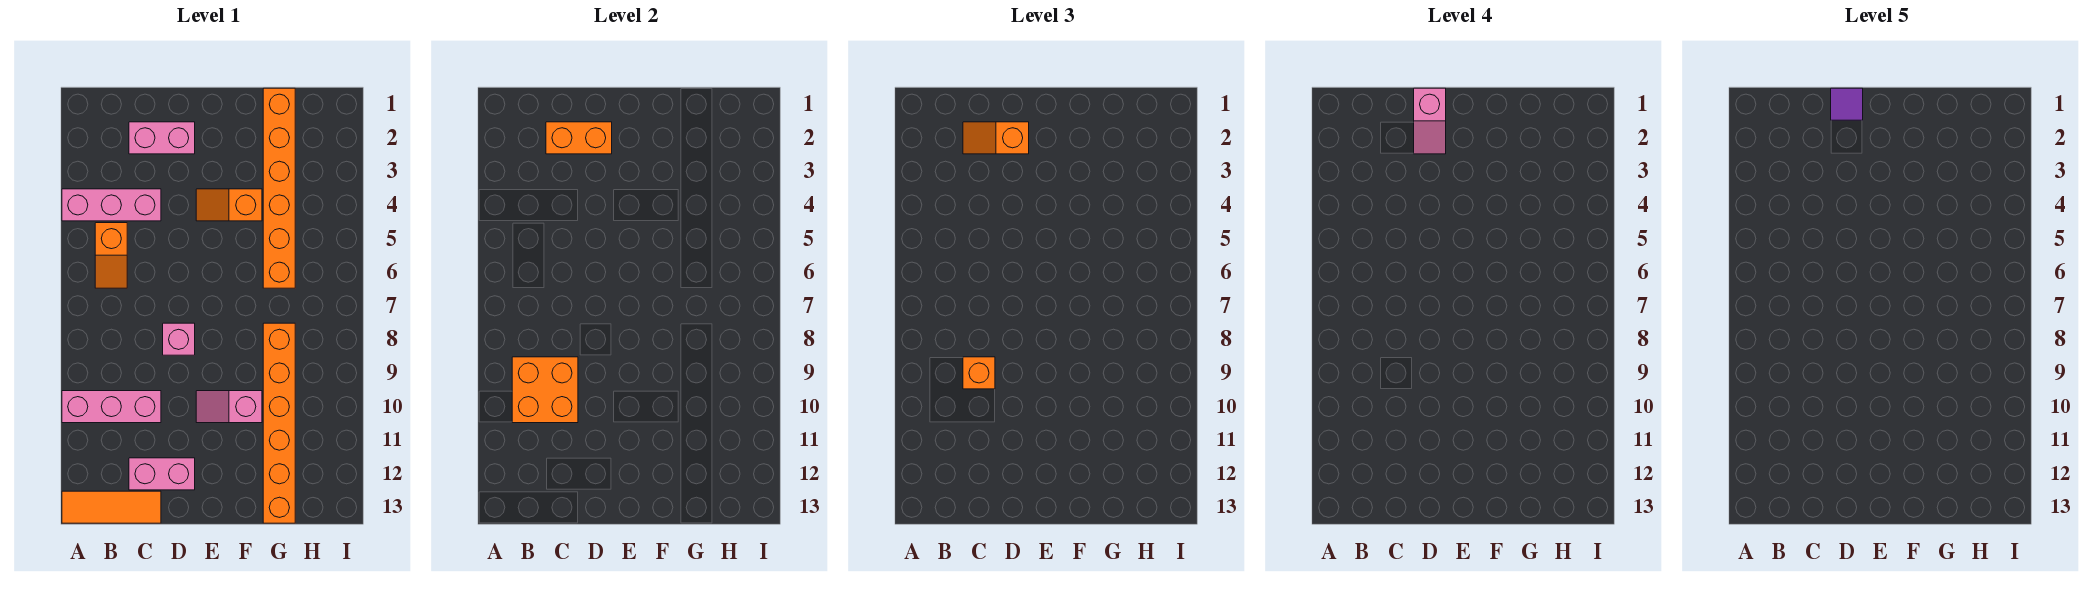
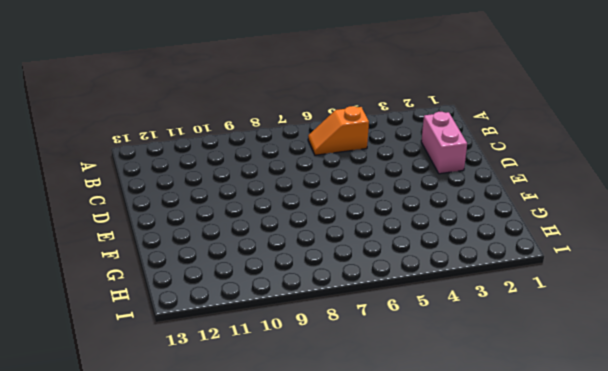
none -> pink 1x3 brick [62,189,161,221]
none -> pink 1x3 brick [62,391,161,423]
none -> orange 1x3 tile [62,491,161,523]

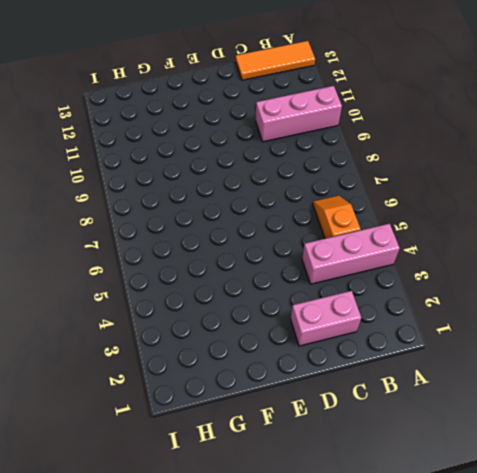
none -> pink 1x2 brick [129,458,195,490]
none -> pink 1x1 brick [163,323,195,355]
none -> orange 1x2 slope [196,189,262,221]

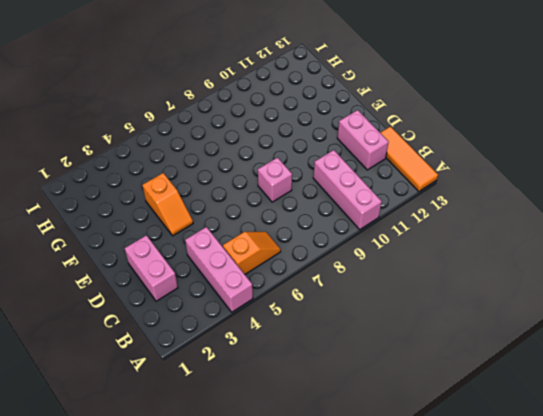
none -> pink 1x2 slope [196,391,262,423]
none -> orange 1x6 brick [263,88,295,288]
none -> orange 1x6 brick [263,323,295,523]

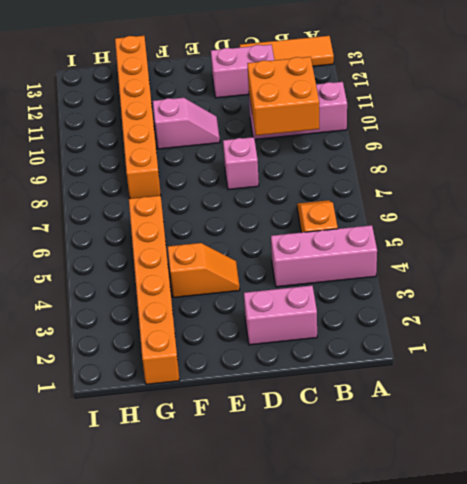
none -> orange 1x2 brick [546,122,612,154]
none -> orange 1x2 slope [963,122,1029,154]
none -> orange 1x1 brick [963,357,995,389]

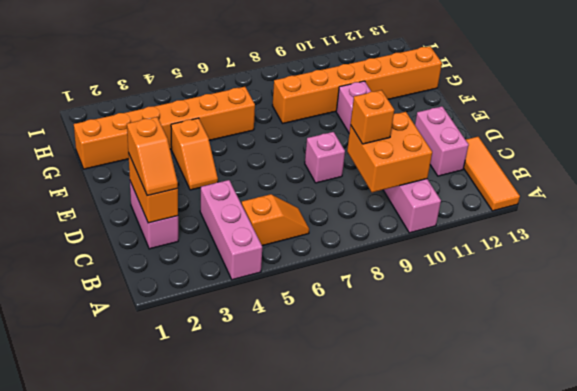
none -> pink 1x2 slope [1414,88,1446,154]
none -> purple 1x1 tile [1831,88,1863,120]

